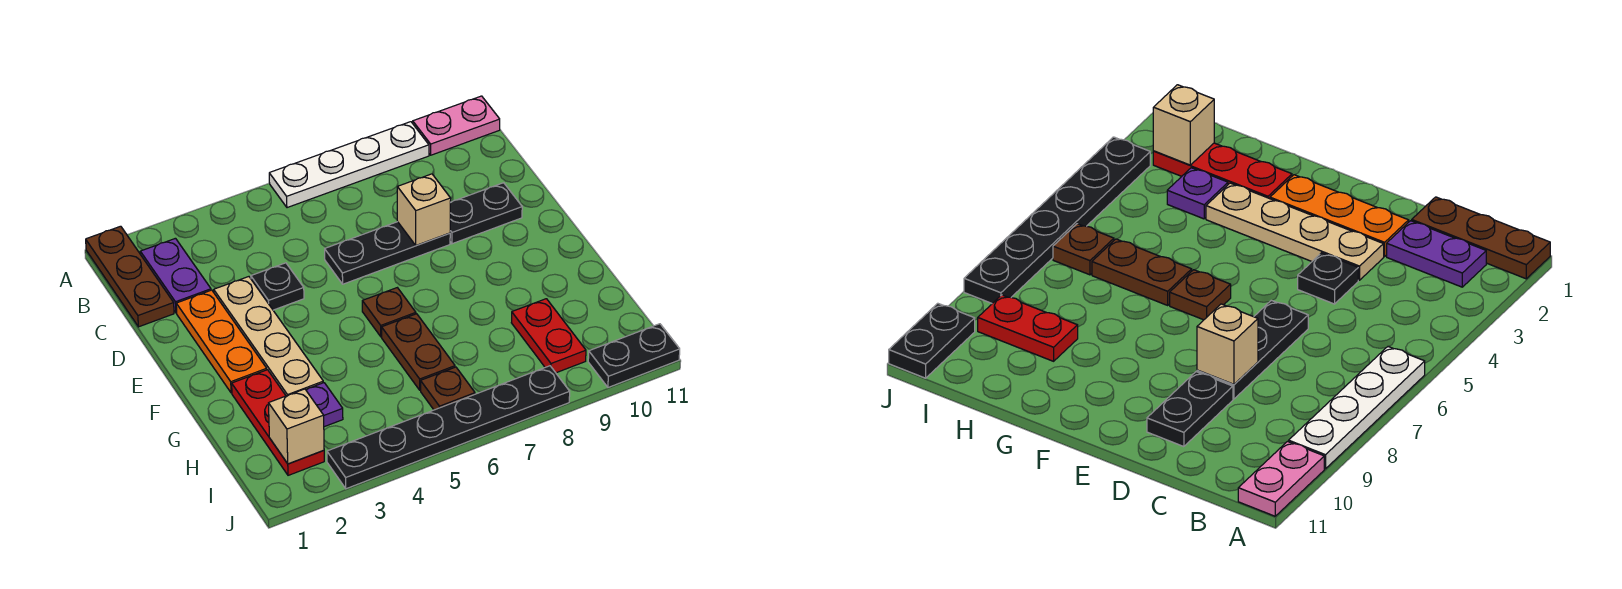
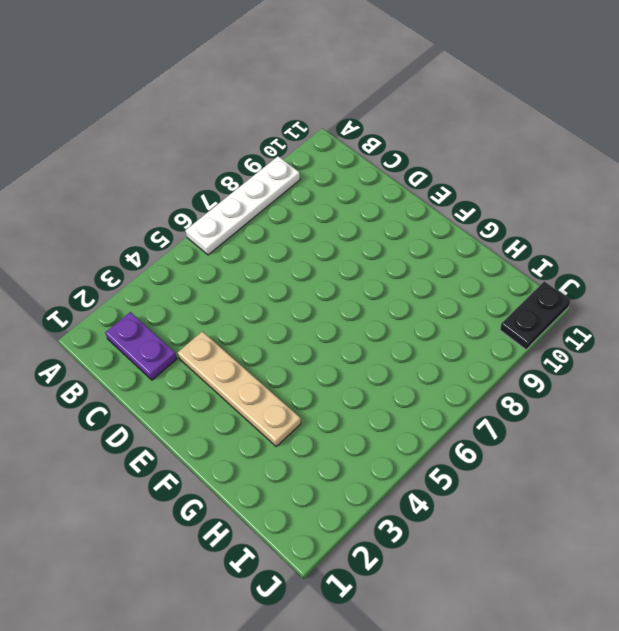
none -> brown 1x3 plate [86,226,174,327]
none -> pink 1x2 plate [413,96,500,155]
none -> orange 1x3 plate [176,290,267,393]

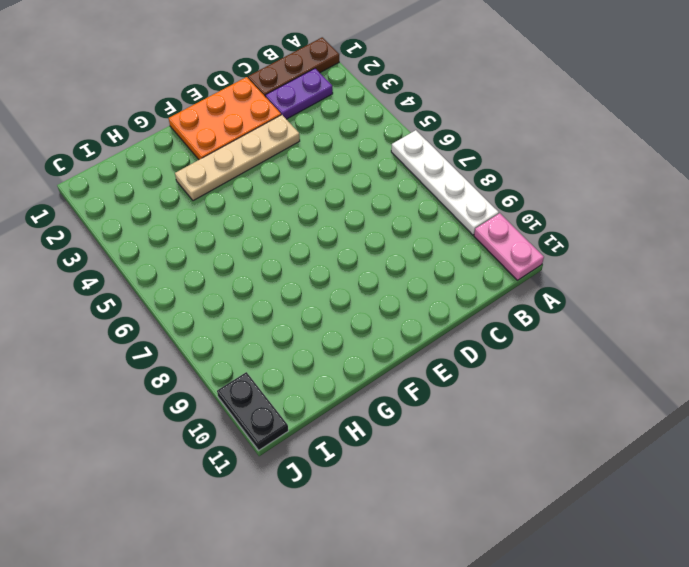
orange 2x3 plate [169,77,281,160] -> orange 1x3 plate [176,290,267,393]
none -> black 1x1 plate [251,263,304,310]
none -> black 1x3 plate [325,222,450,284]
none -> black 1x2 plate [450,183,522,244]

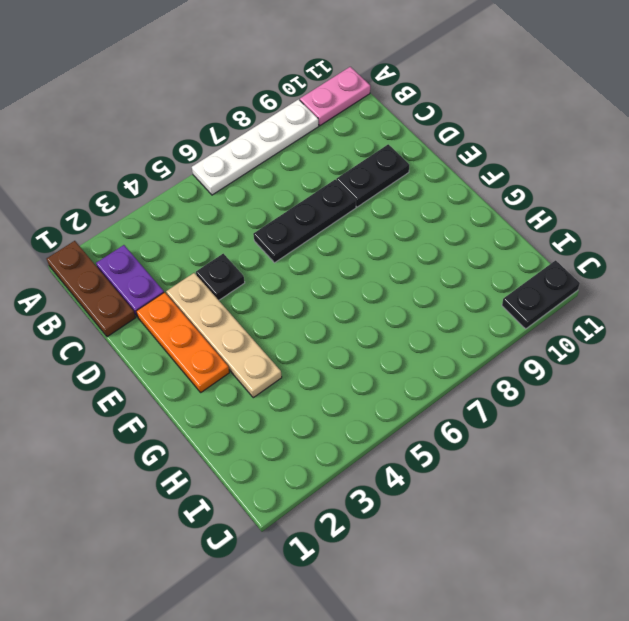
none -> brown 1x1 plate [362,288,416,337]
none -> red 1x3 plate [232,370,324,475]
none -> brown 1x2 plate [382,314,455,390]

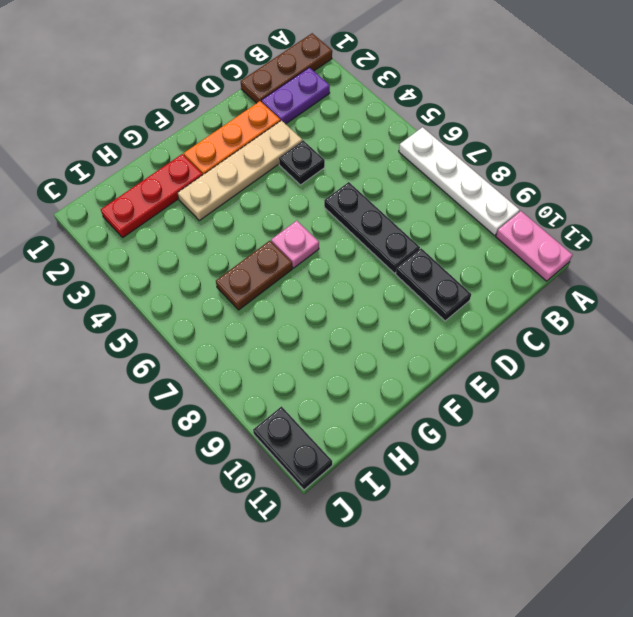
pink 1x1 plate [271,221,319,268] -> brown 1x1 plate [362,288,416,337]
none -> purple 1x1 plate [306,383,343,427]
none -> red 1x2 plate [511,299,586,373]
none -> brown 1x1 plate [421,367,475,410]

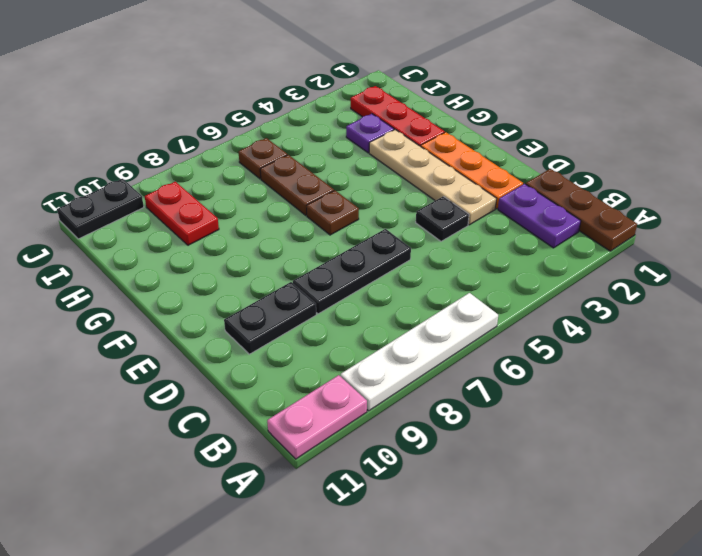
none -> black 1x6 plate [327,366,570,489]
none -> tan 1x1 brick [397,174,451,246]
none -> tan 1x1 brick [269,389,324,464]

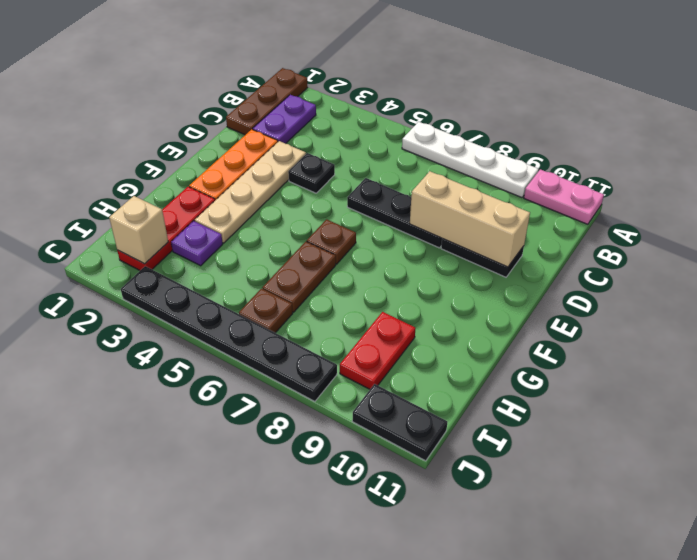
tan 1x3 brick [410,171,530,267] -> tan 1x1 brick [397,174,451,246]

